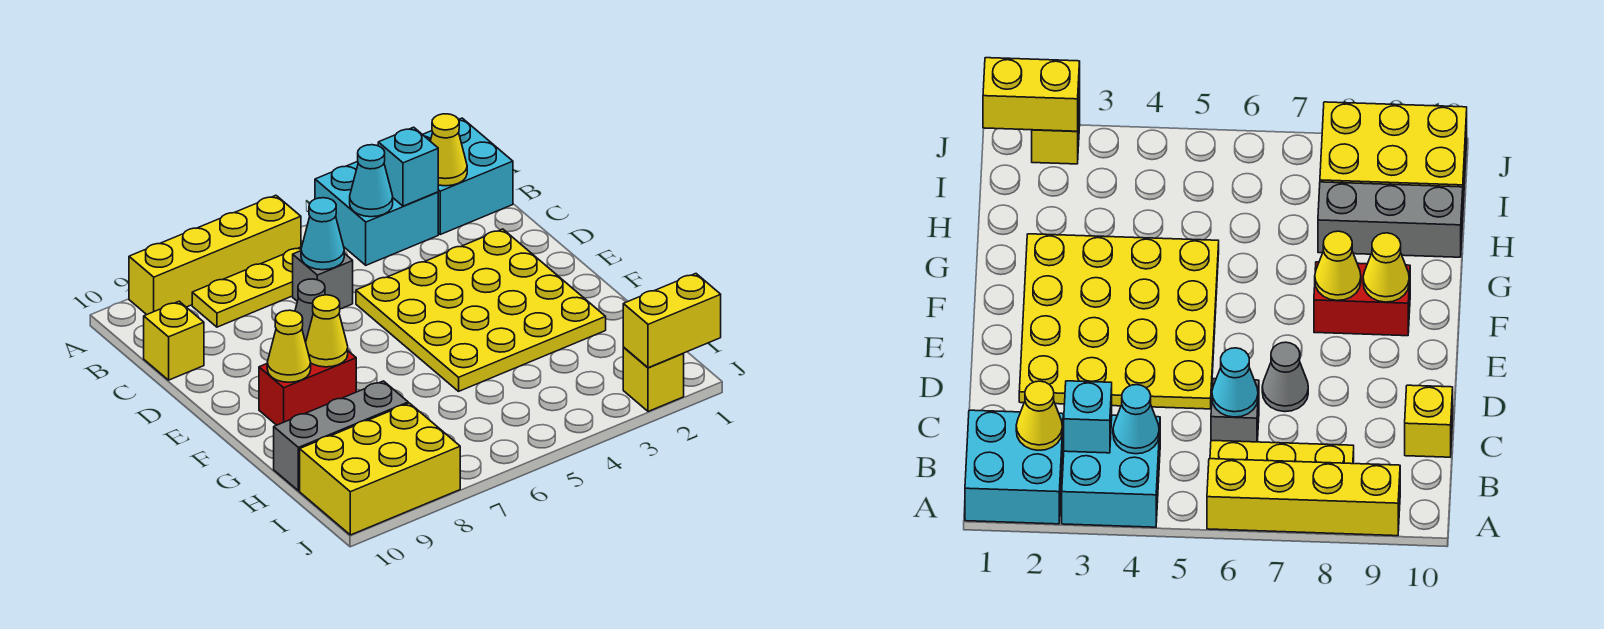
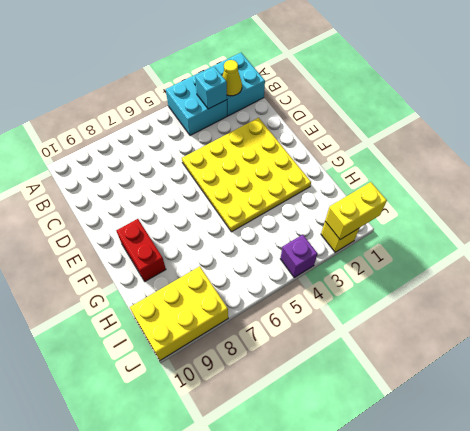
red 1x2 brick [116,219,166,281] -> red 1x2 brick turned to [259,351,356,425]
purple 1x1 brick [280,235,318,277] -> none
none -> yellow 1x4 brick [129,195,301,315]
none -> yellow 1x3 plate [192,247,302,327]
none -> grey 1x1 brick [293,251,353,309]

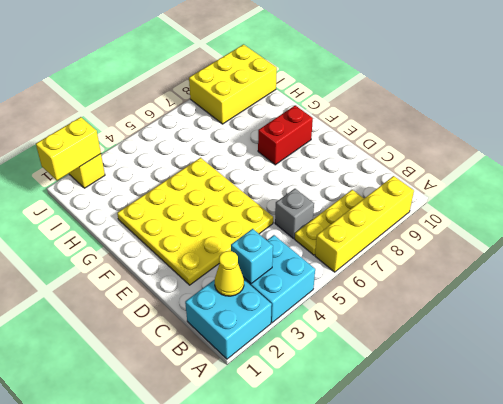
none -> yellow 1x1 brick [144,301,204,380]
none -> grey 1x1 cone [295,279,325,342]
none -> grey 1x3 brick [274,381,408,491]

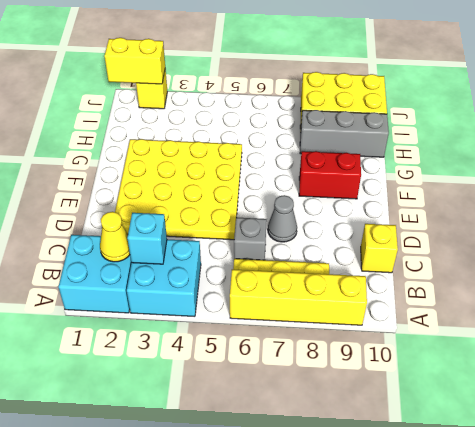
none -> cyan 1x1 cone [350,145,393,217]
none -> cyan 1x1 cone [301,198,344,270]
none -> yellow 1x1 cone [306,295,348,367]

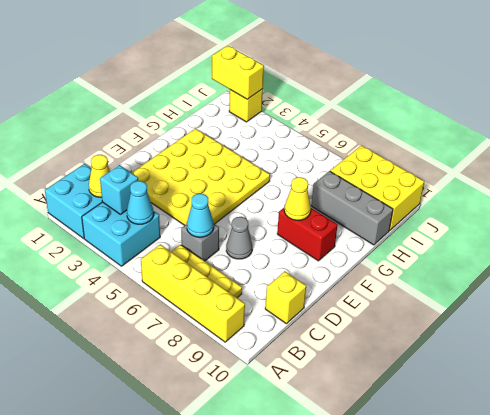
none -> yellow 1x1 cone [267,310,311,382]

